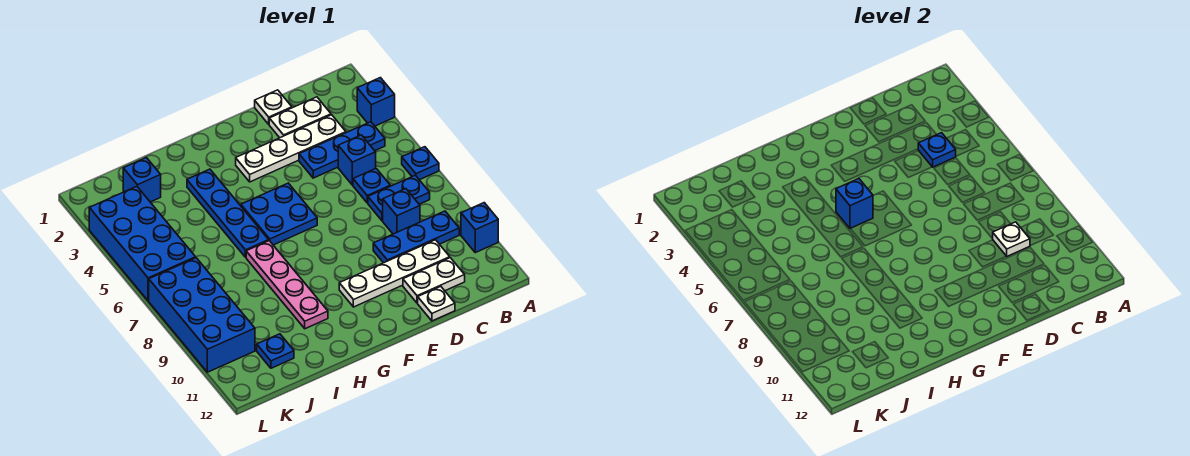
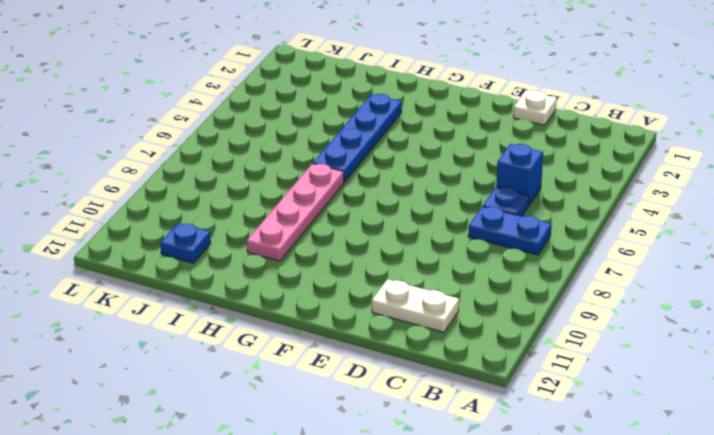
none -> blue 1x1 brick [357,78,395,126]
none -> blue 1x1 plate [402,147,439,180]
none -> blue 1x1 brick [461,203,498,253]

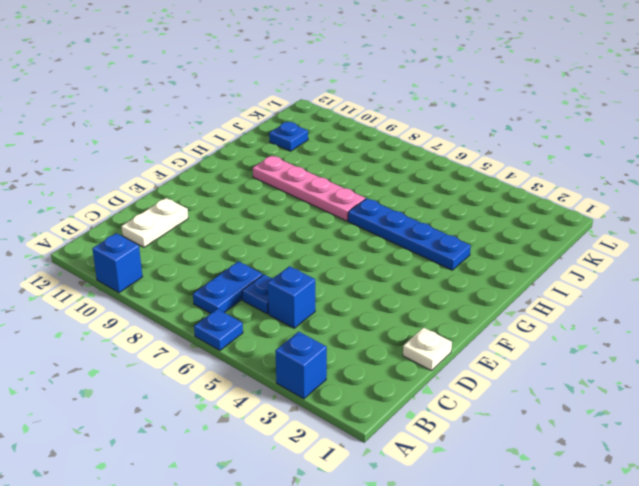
none -> blue 1x3 plate [299,122,385,178]
none -> blue 1x3 plate [373,211,459,263]
none -> white 1x2 plate [269,97,331,138]

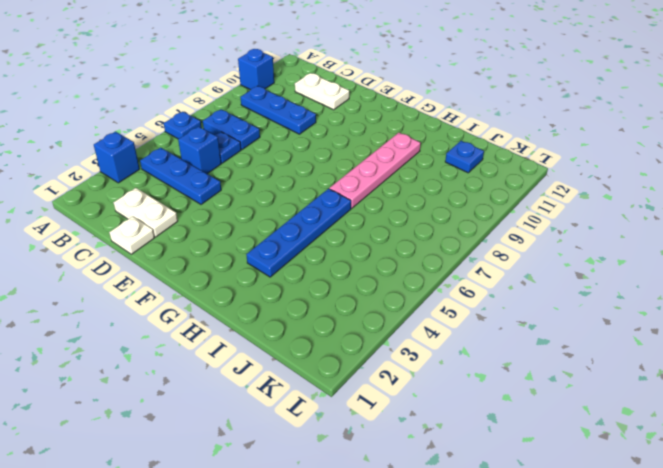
none -> white 1x4 plate [236,115,346,182]
none -> blue 1x1 brick [383,189,420,234]
none -> white 1x4 plate [339,240,450,307]

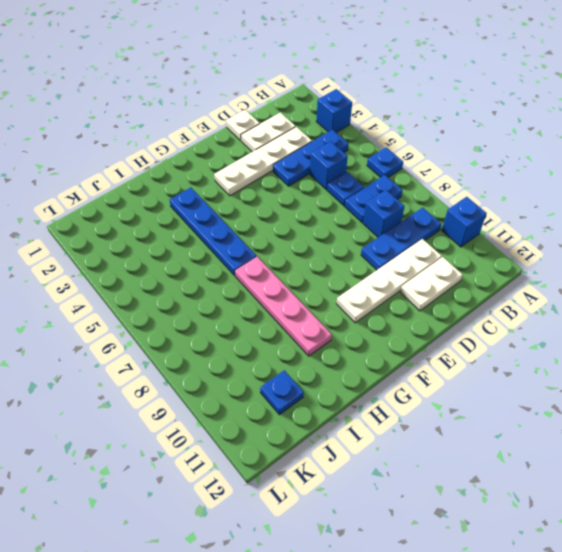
none -> white 1x1 plate [418,286,455,321]
none -> blue 2x2 plate [241,183,317,245]
none -> blue 1x1 brick [123,158,161,202]

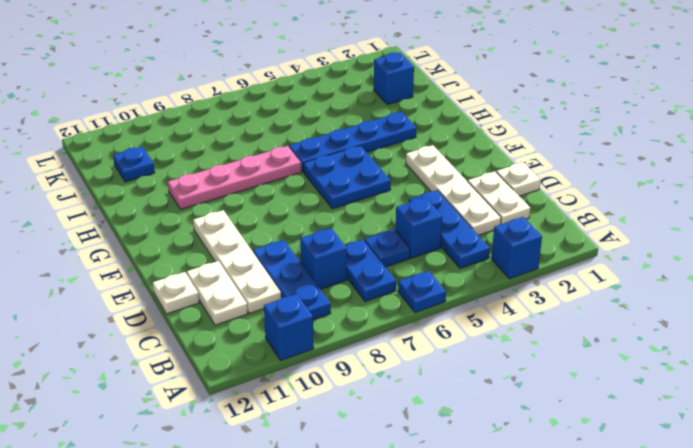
none -> blue 2x4 brick [89,186,196,301]
none -> blue 2x4 brick [149,258,255,372]
none -> blue 1x1 plate [918,133,956,167]

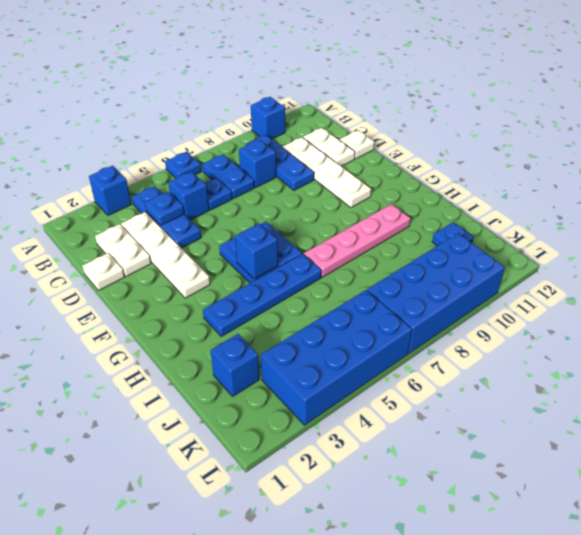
none -> white 1x1 plate [993,222,1030,256]

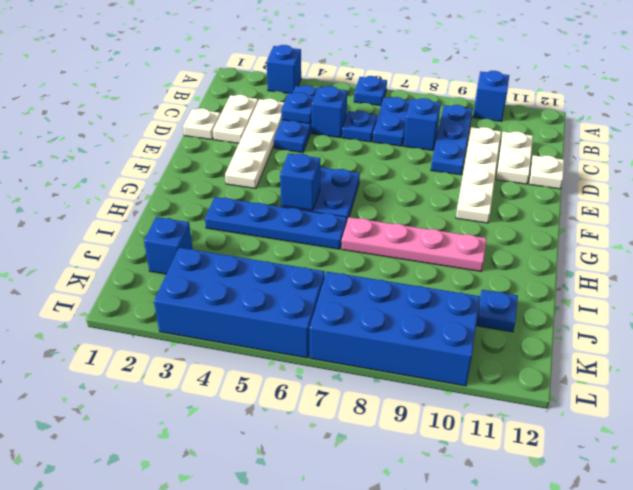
none -> white 1x1 plate [993,222,1030,256]

